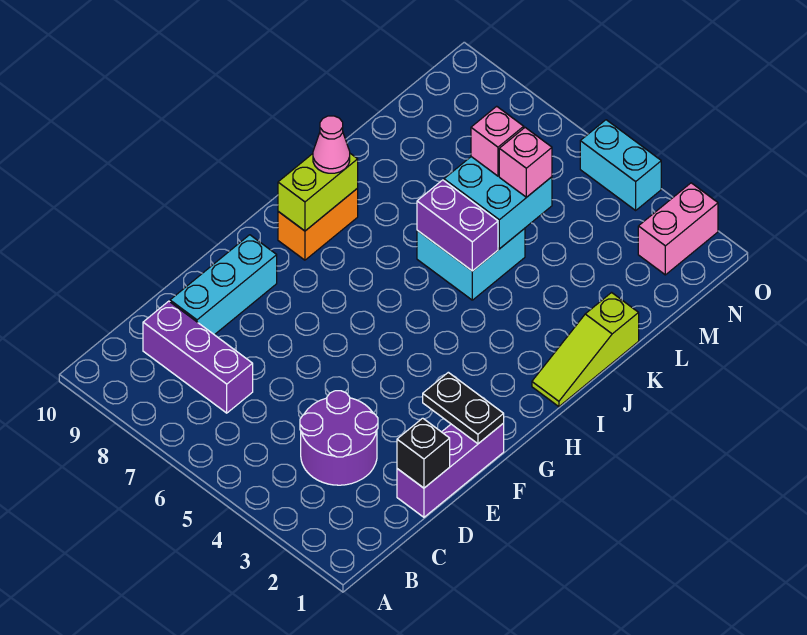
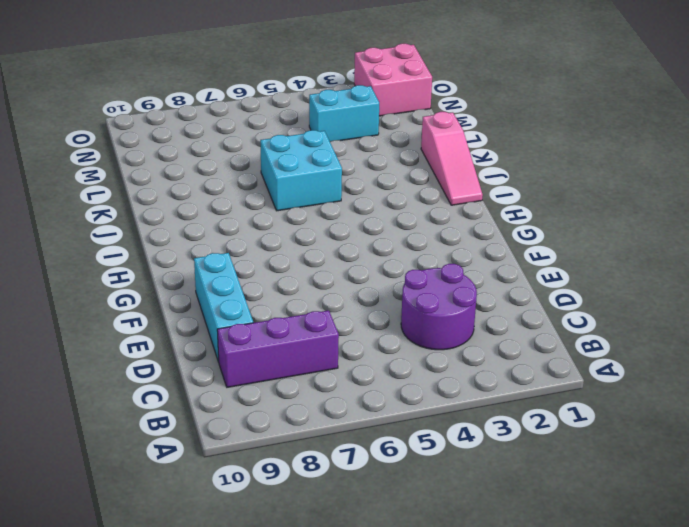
pink 1x3 slope [421,112,483,205] -> lime 1x3 slope [532,293,639,407]
cyan 1x2 brick [309,85,379,142] -> cyan 1x2 brick moved to [580,120,661,210]
pink 2x2 brick [354,44,432,116] -> pink 1x2 brick [638,183,718,275]
none -> purple 1x3 brick [397,423,504,517]
none -> orange 1x2 brick [278,188,358,260]
none -> black 1x1 brick [397,418,450,488]

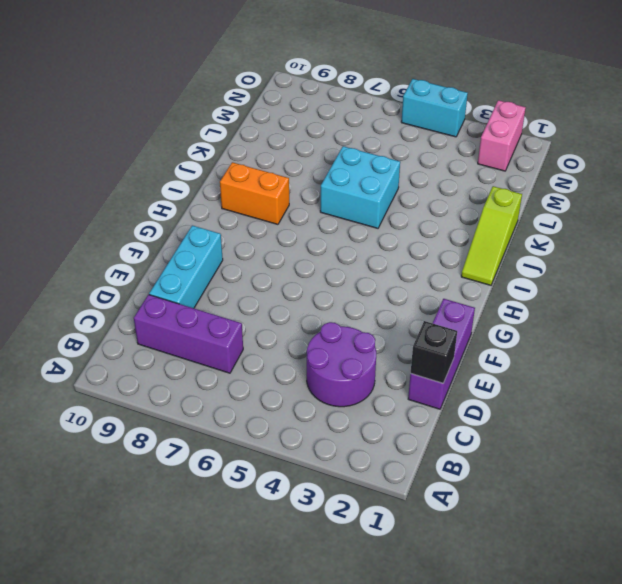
orange 1x2 brick [220,162,289,224] -> orange 1x2 brick turned to [278,188,358,260]
none -> black 1x2 plate [423,372,504,444]
none -> lime 1x2 brick [278,154,358,231]
none -> purple 1x2 brick [417,180,498,271]

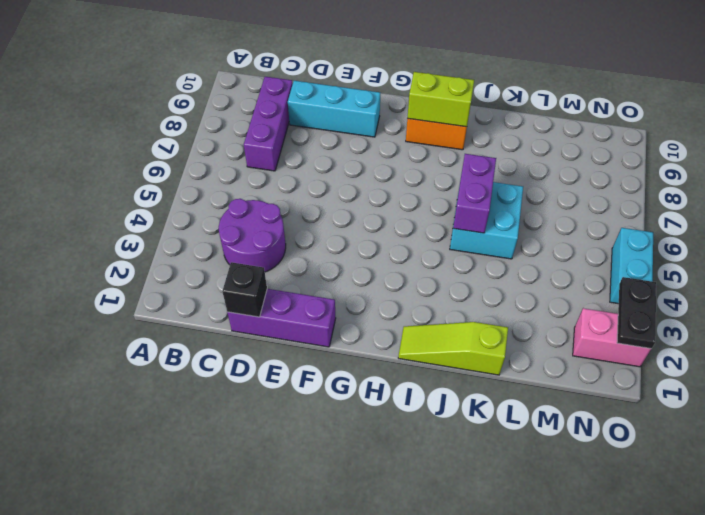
black 1x2 plate [617,277,656,349] -> black 1x2 plate moved to [423,372,504,444]
none -> cyan 2x2 brick [444,157,552,249]
none -> pink 1x1 cone [313,116,350,173]
none -> pink 1x1 brick [499,128,552,197]

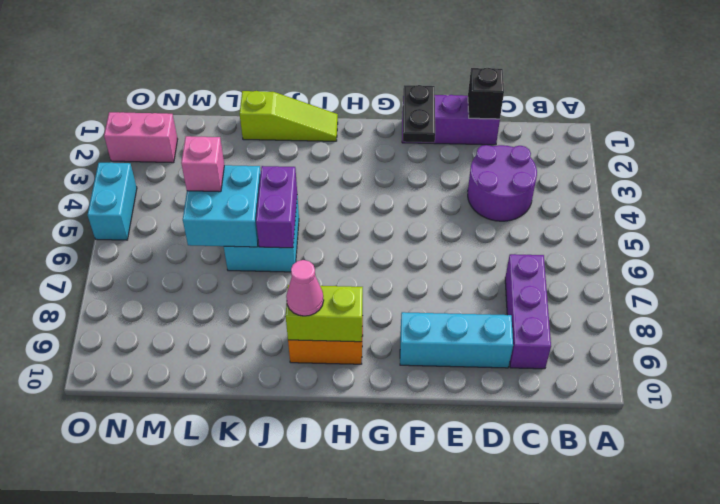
none -> pink 1x1 brick [471,106,524,176]

